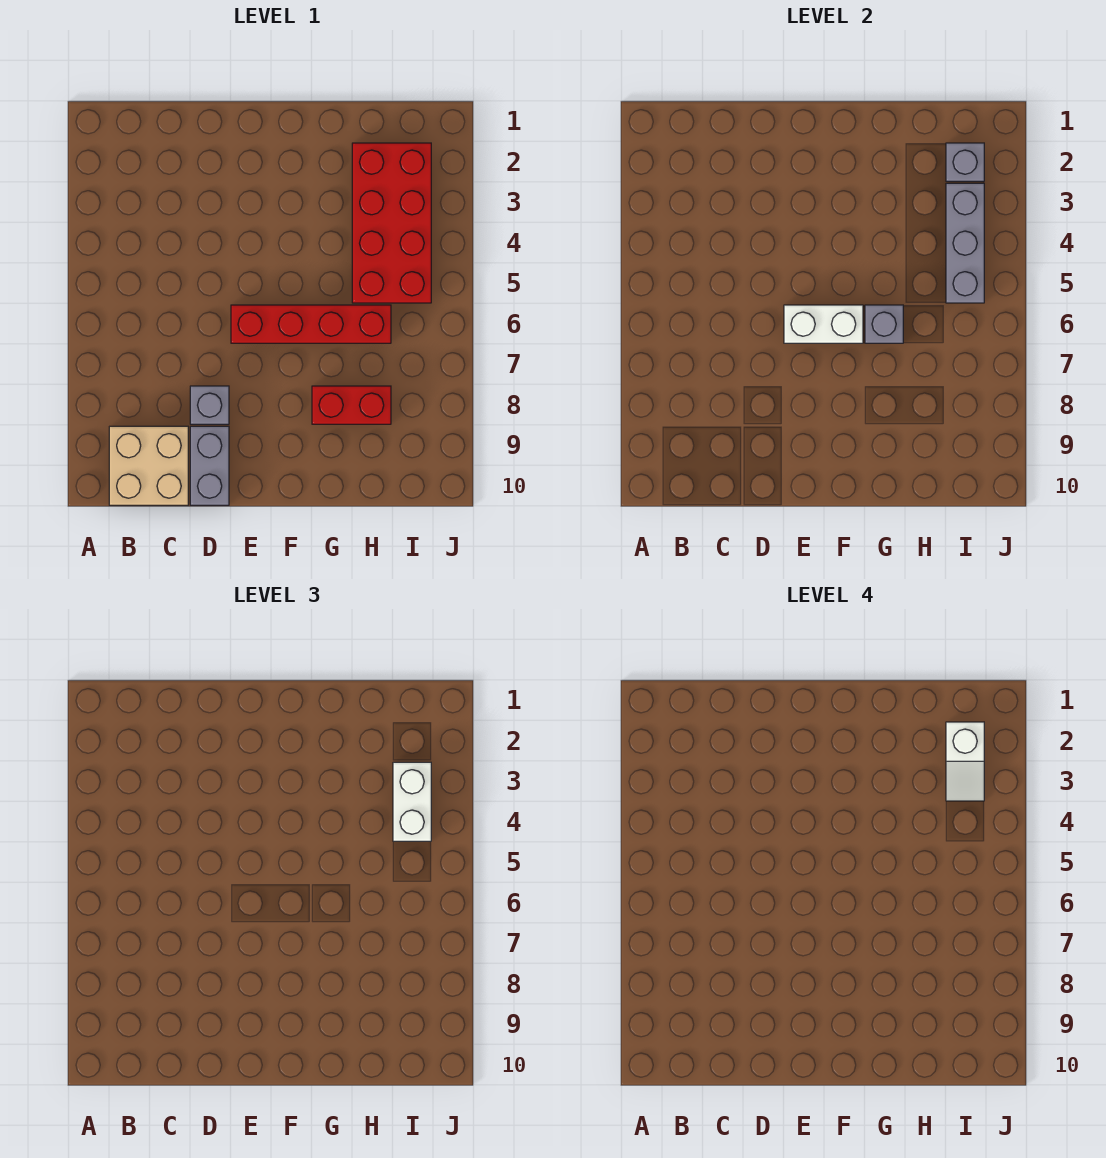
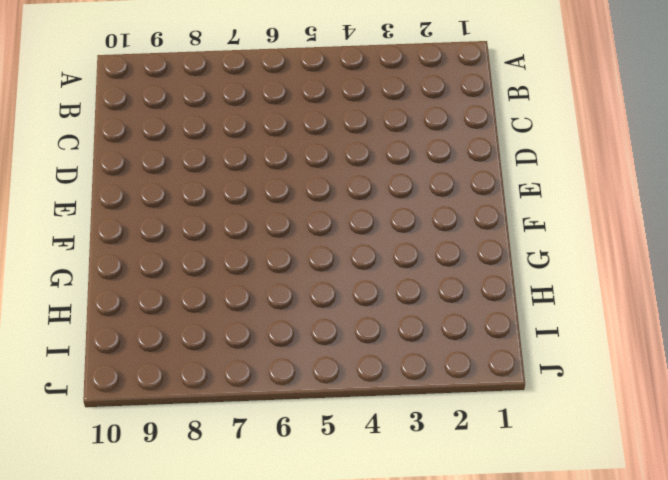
none -> tan 2x2 brick [109,426,188,505]
none -> grey 1x1 brick [190,386,229,424]
none -> grey 1x2 brick [190,426,229,505]

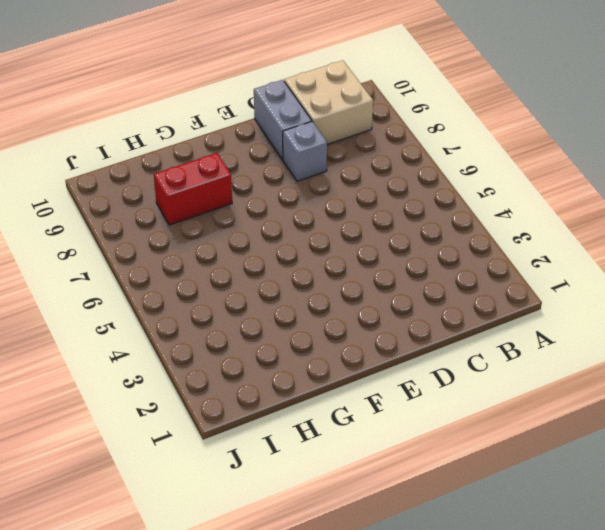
none -> red 1x4 brick [231,305,391,343]
none -> red 2x4 brick [352,143,431,303]
none -> white 1x2 brick [784,305,863,343]

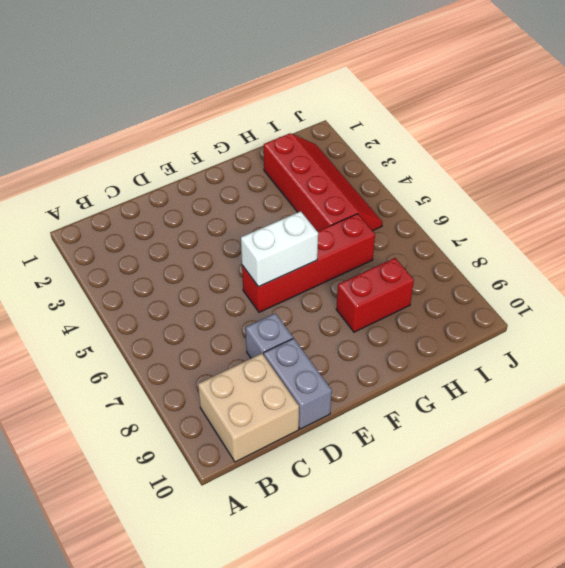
red 2x4 slope [264,133,382,231] -> red 2x4 brick [352,143,431,303]
none -> grey 1x1 brick [865,305,903,343]
none -> grey 1x1 brick [946,143,984,181]
none -> grey 1x3 brick [946,183,984,303]

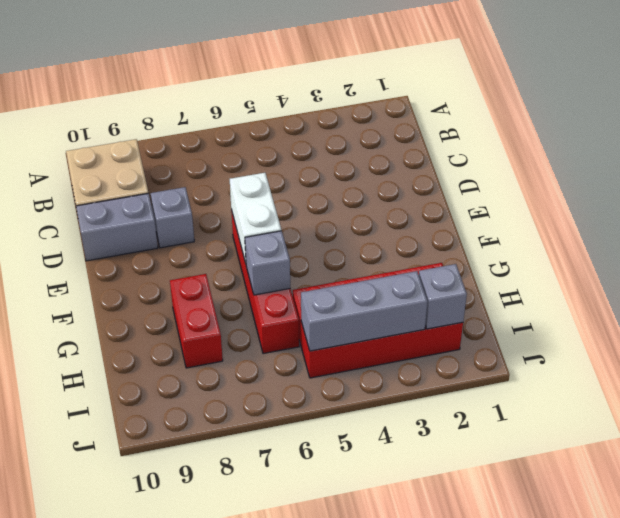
none -> white 1x2 brick [393,762,431,841]
none -> white 1x2 slope [946,722,984,801]

